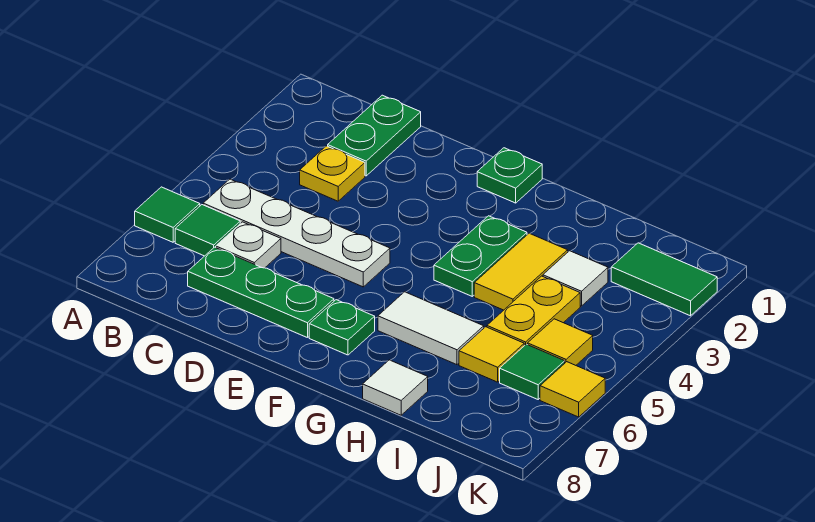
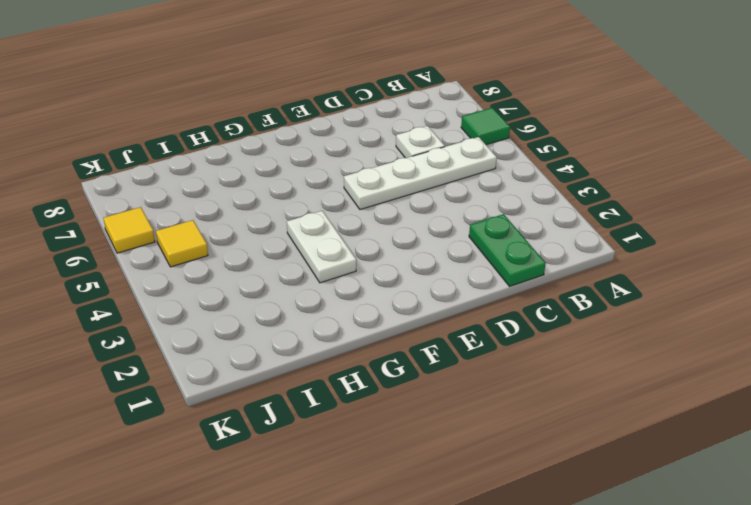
white 1x2 plate [287,211,356,283] -> green 1x2 plate [434,216,527,296]
none -> green 1x1 tile [175,205,240,256]
none -> yellow 1x1 plate [300,146,365,201]
none -> green 1x3 plate [188,247,334,338]

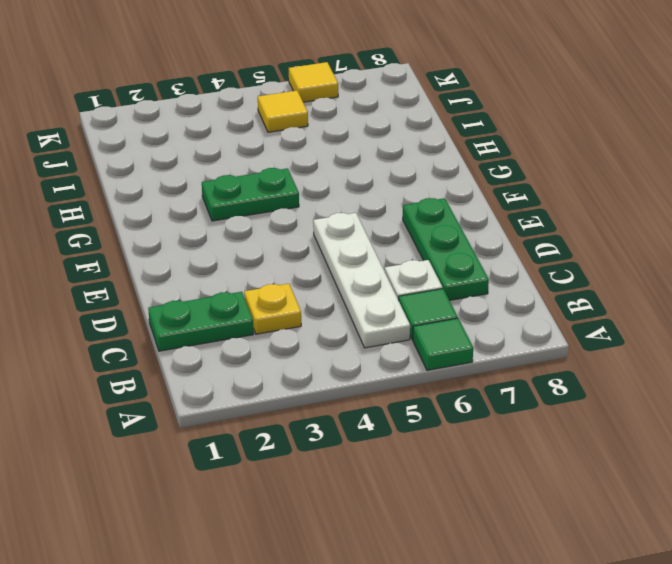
none -> green 1x1 plate [477,148,542,203]
none -> green 1x1 plate [309,300,375,355]
none -> white 1x2 tile [378,292,484,365]

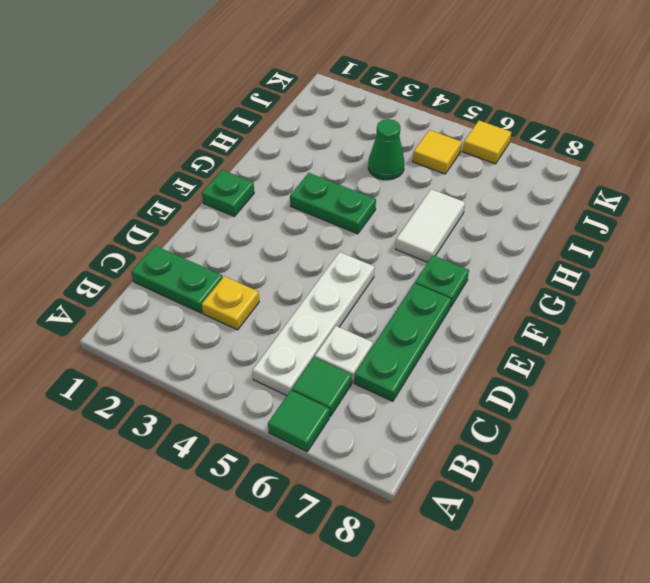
green 1x1 cone [368,119,404,180] -> yellow 1x2 plate [487,276,580,346]
none -> yellow 1x2 tile [474,233,568,310]
none -> white 1x1 tile [363,360,428,415]
none -> white 1x1 tile [543,251,608,306]

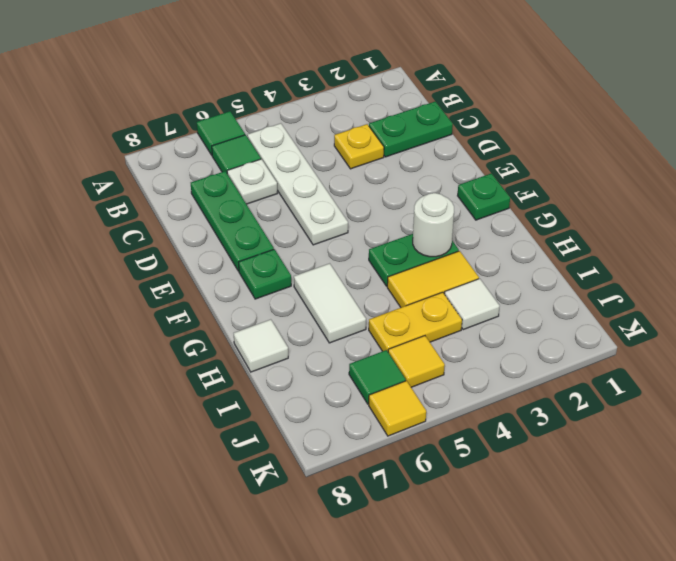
white 1x1 round brick [413,193,454,257] -> none
none -> yellow 1x1 tile [459,327,524,382]
none -> green 1x2 tile [611,243,717,316]

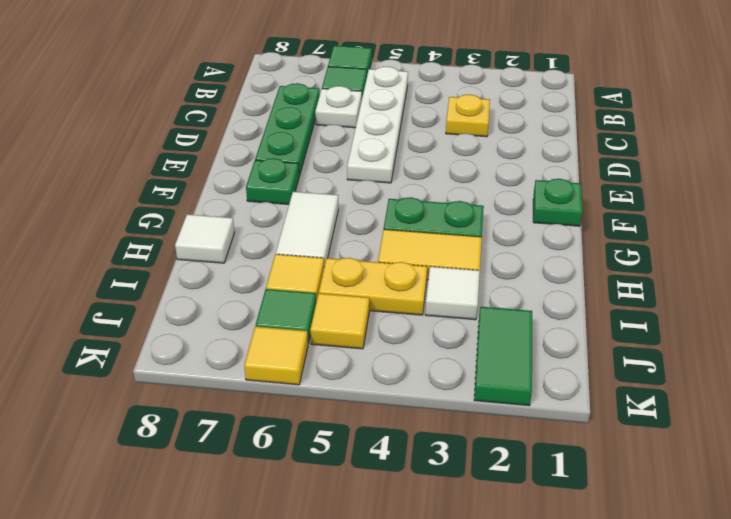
none -> green 1x2 plate [328,95,421,176]

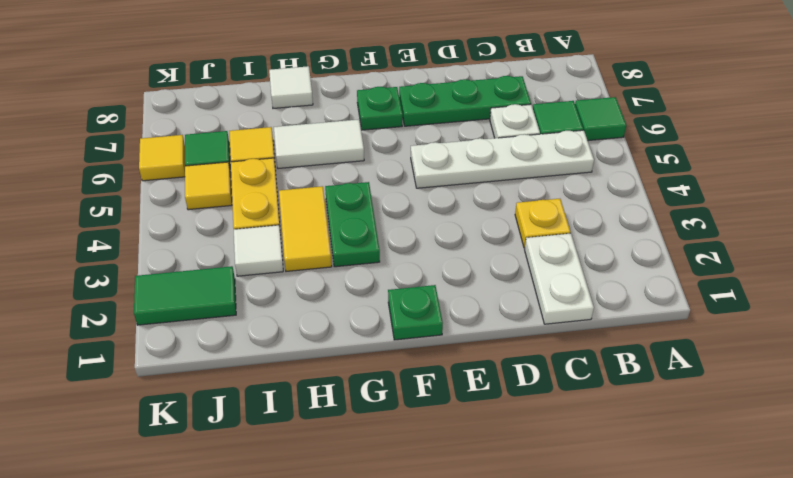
white 1x2 plate [525,233,594,324] -> green 1x2 plate [328,95,421,176]

